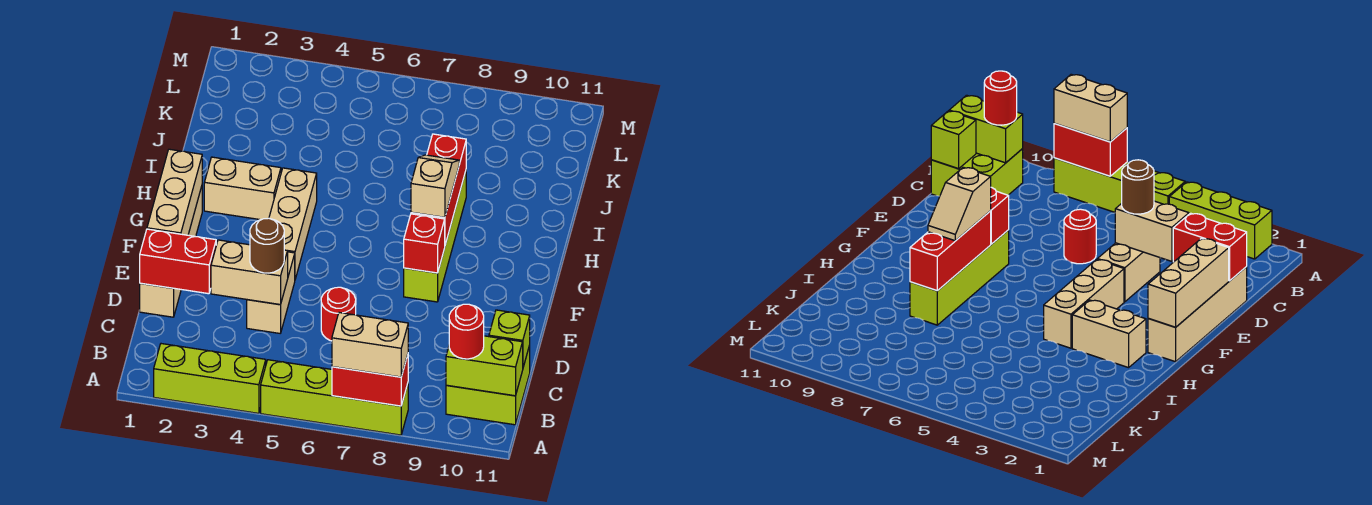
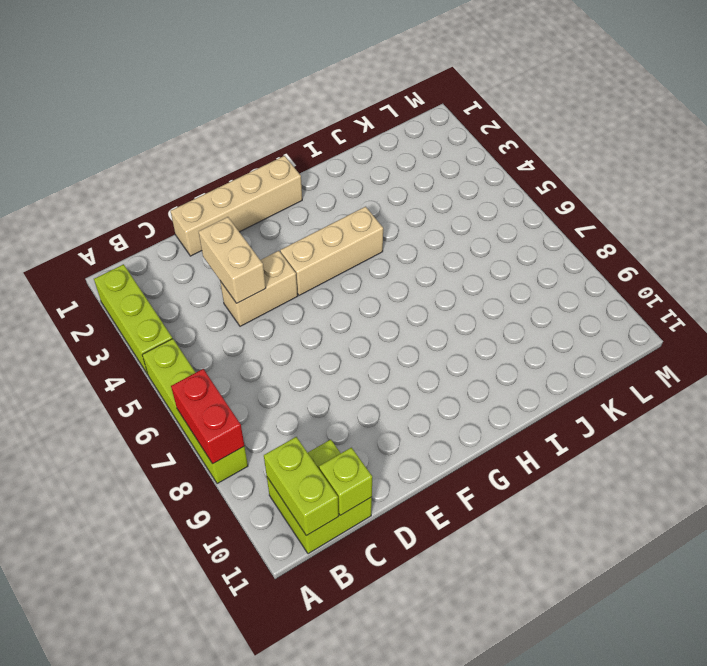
none -> red 1x1 round brick [321,287,356,341]
none -> lime 1x4 brick [404,171,466,302]
none -> tan 1x2 brick [204,157,281,220]

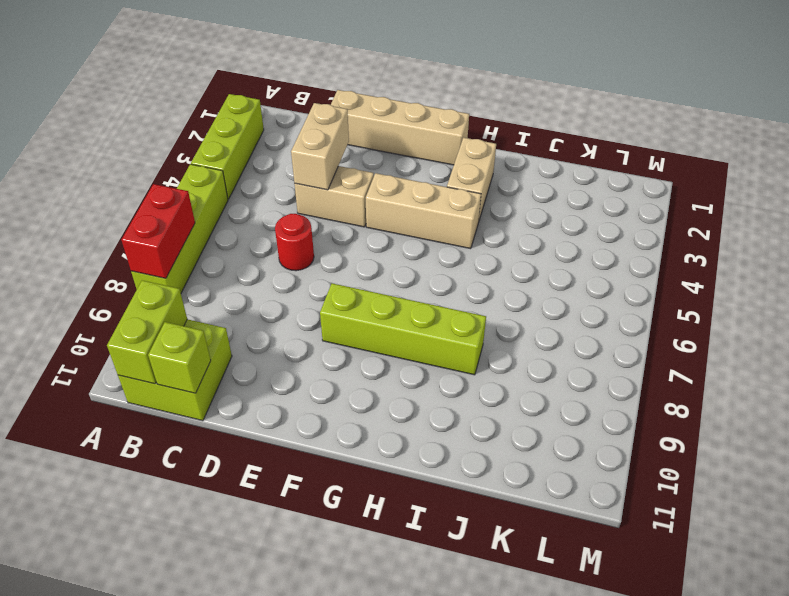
none -> red 1x2 brick [140,229,216,294]
none -> tan 1x3 brick [147,149,202,235]
none -> red 1x1 brick [404,214,445,273]

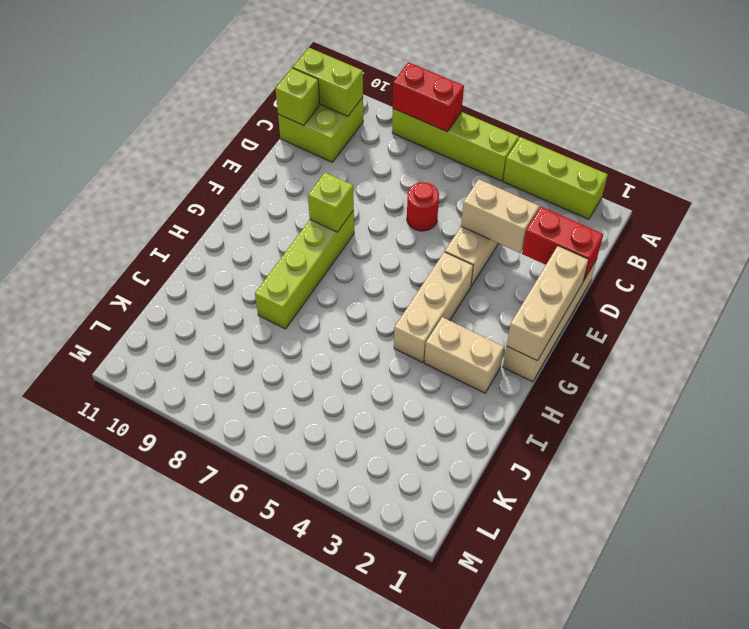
lime 1x1 brick [308,172,354,232] -> red 1x1 brick [404,214,445,273]
none -> red 1x3 brick [411,134,466,245]
none -> tan 1x2 brick [332,313,408,377]
none -> red 1x1 round brick [449,304,484,359]

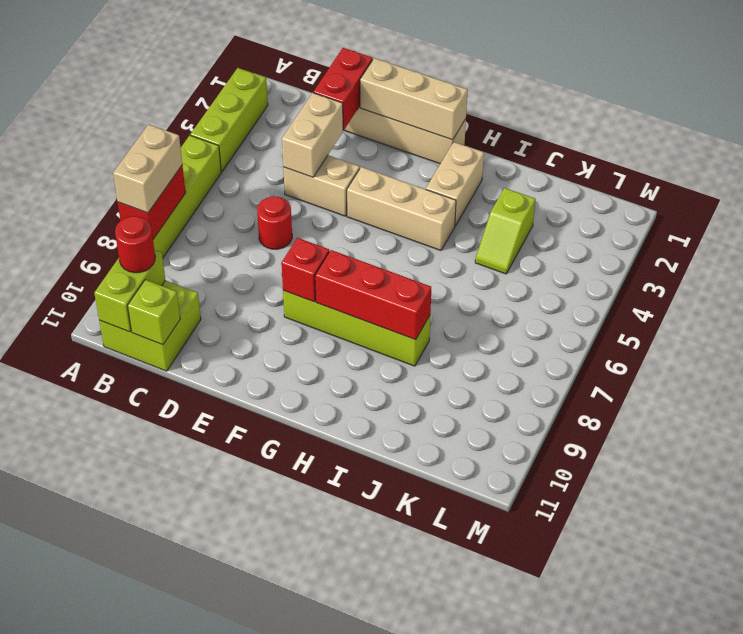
lime 1x2 slope [475,188,536,274] -> none
none -> brown 1x1 round brick [250,218,284,273]
none -> tan 1x2 slope [411,155,459,217]

